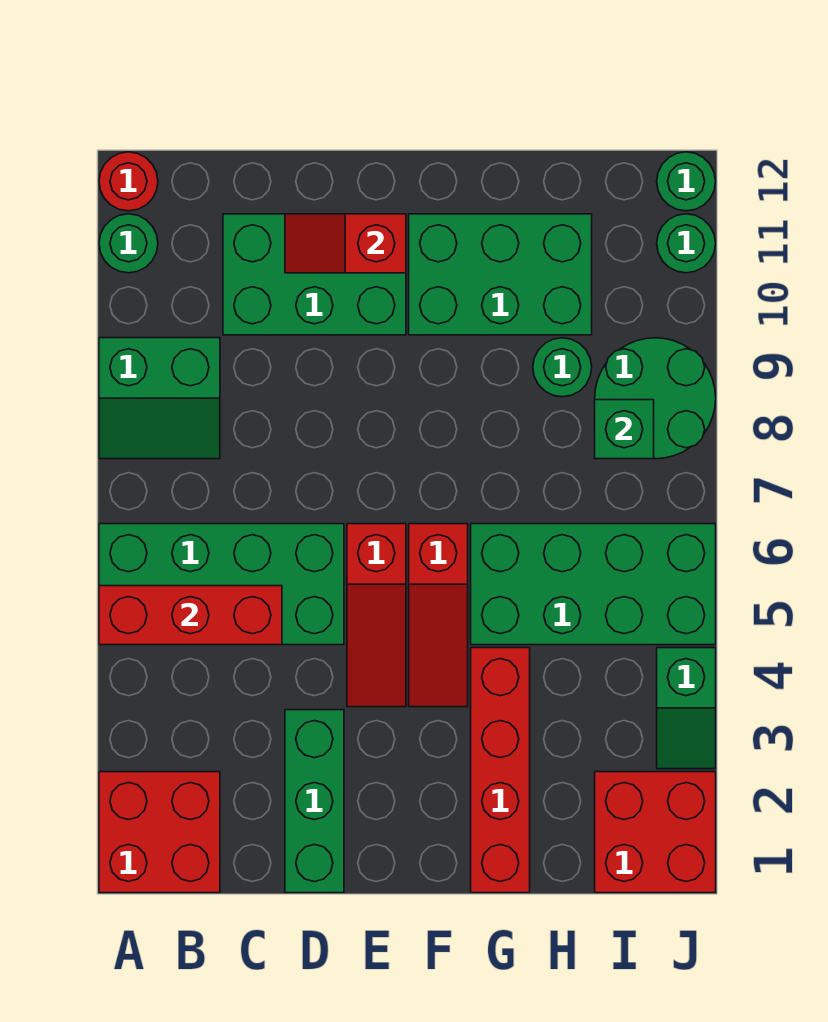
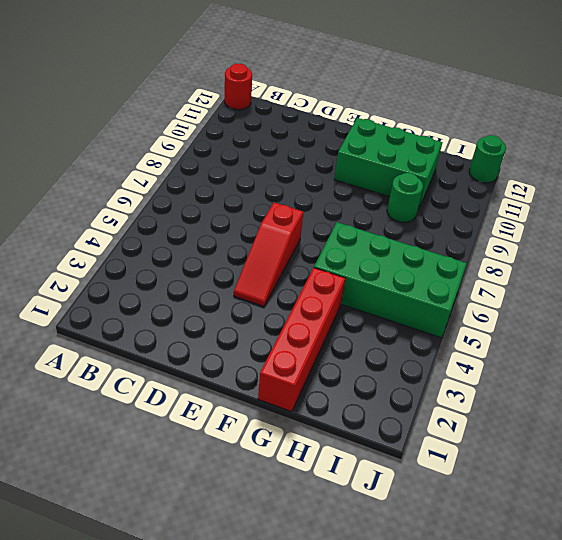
none -> red 2x2 brick [99,772,220,893]
none -> green 2x4 brick [99,524,344,645]
none -> green 2x2 slope [99,338,220,459]

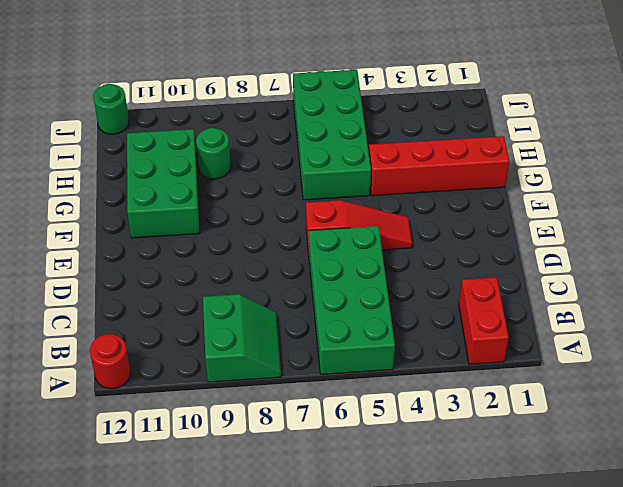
red 1x2 brick [459,277,509,364] -> red 2x2 brick [99,772,220,893]
none -> green 1x1 round brick [99,214,158,273]
none -> green 2x3 brick [223,214,406,335]
none -> green 1x3 brick [285,710,344,893]

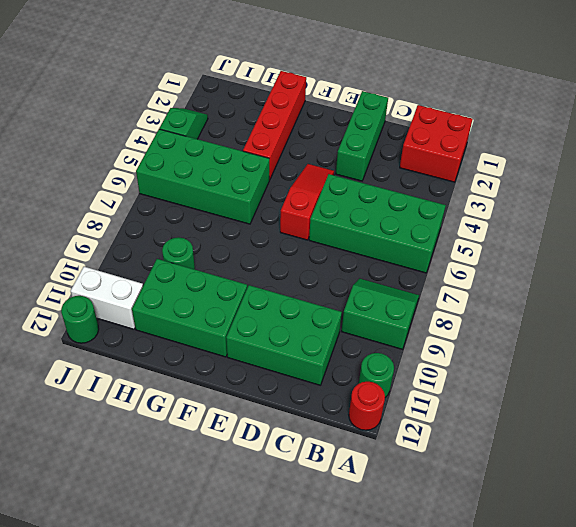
white 1x2 brick [71,267,143,329] -> green 1x1 round brick [657,214,716,273]
none -> red 1x3 slope [409,524,468,707]
none -> red 2x2 brick [595,772,716,893]
none -> green 2x2 round brick [595,338,716,459]

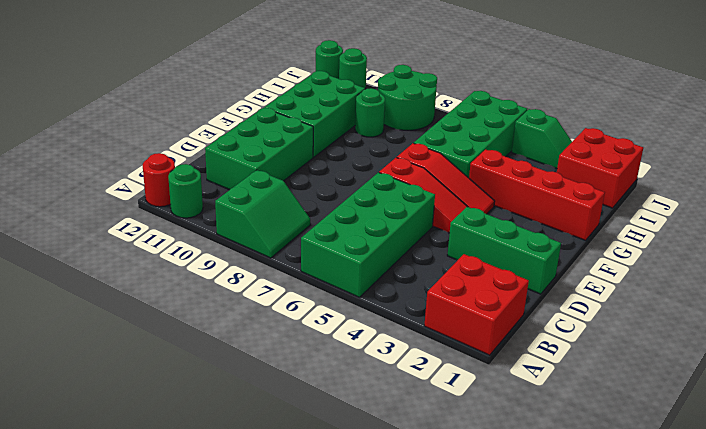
none -> red 1x3 brick [99,586,282,645]
none -> red 1x2 slope [285,214,406,273]
none -> green 1x1 brick [595,400,654,459]

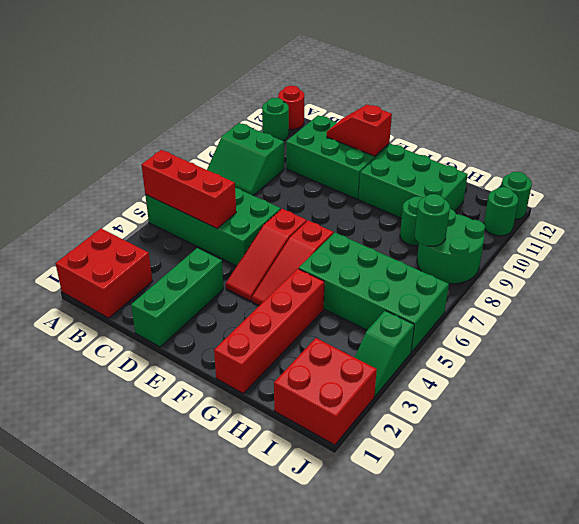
green 1x1 round brick [415,194,450,246] -> green 1x1 brick [595,400,654,459]

